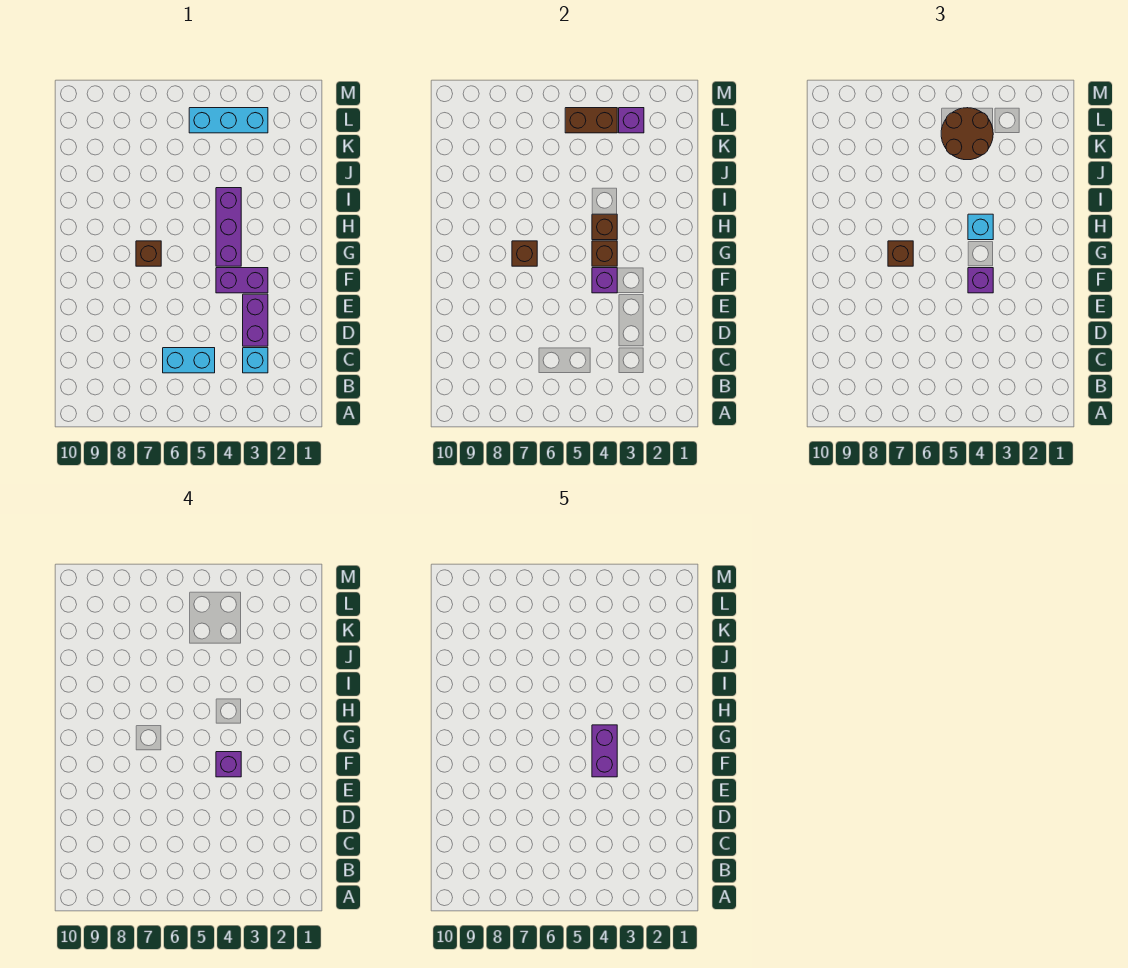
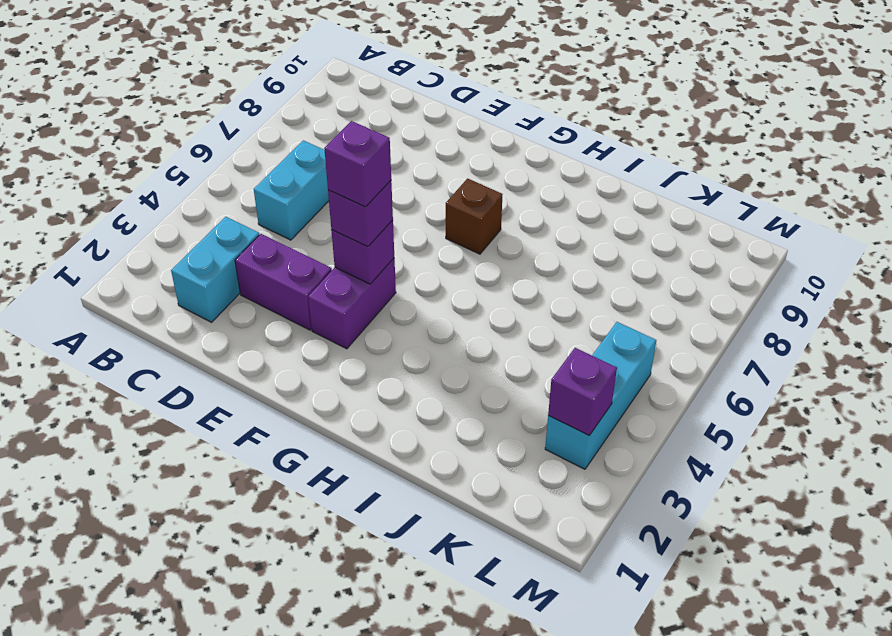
cyan 1x2 brick [171,217,259,322] -> cyan 1x1 brick [243,348,268,373]
none -> purple 1x3 brick [216,188,241,266]
none -> brown 1x1 brick [592,241,617,266]
none -> brown 1x1 brick [512,241,537,266]

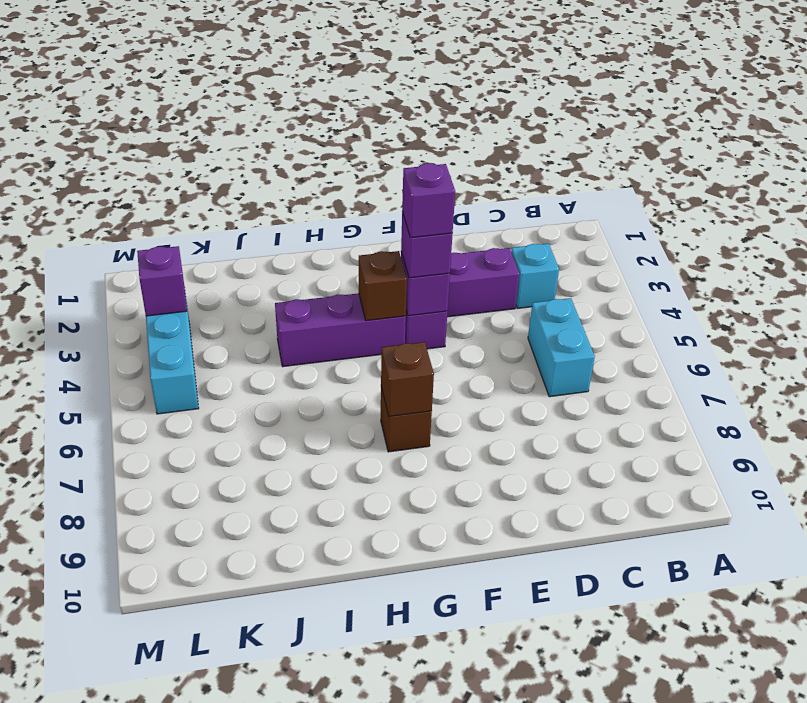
none -> brown 1x1 brick [592,214,617,240]
none -> brown 1x2 brick [565,108,617,133]
none -> brown 1x1 brick [888,241,913,266]

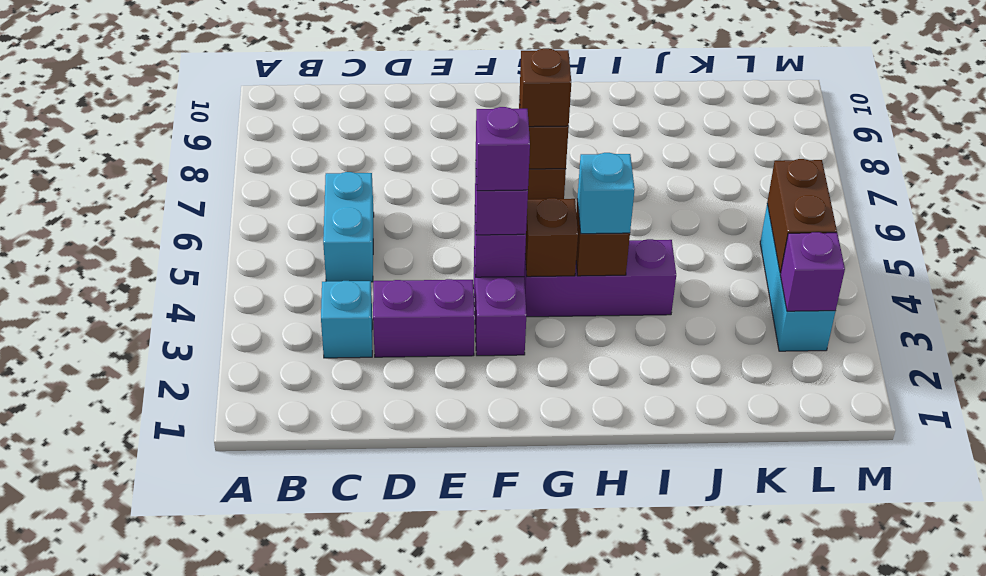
none -> brown 2x2 round brick [941,108,993,160]
none -> purple 1x2 brick [592,725,617,777]

